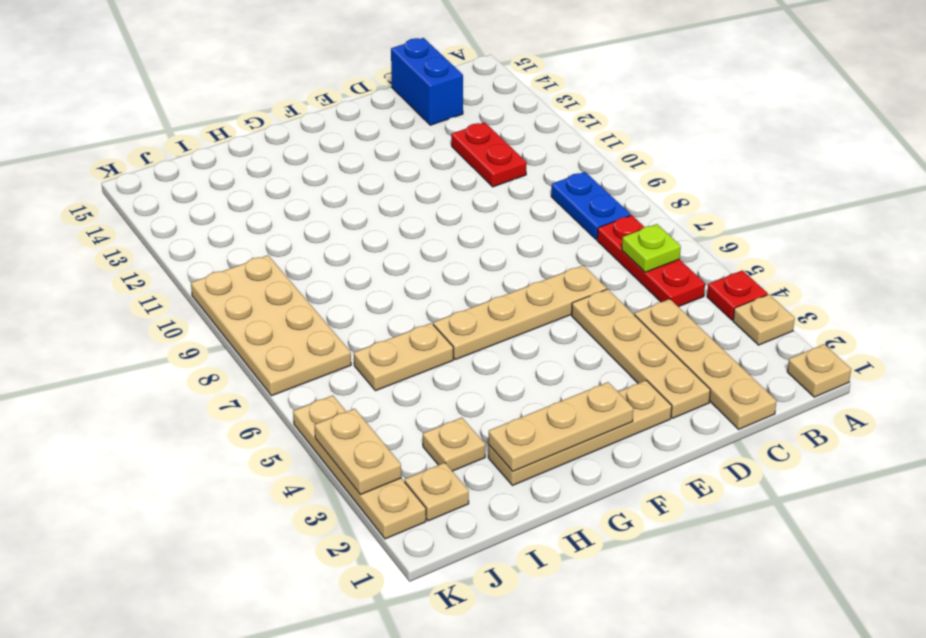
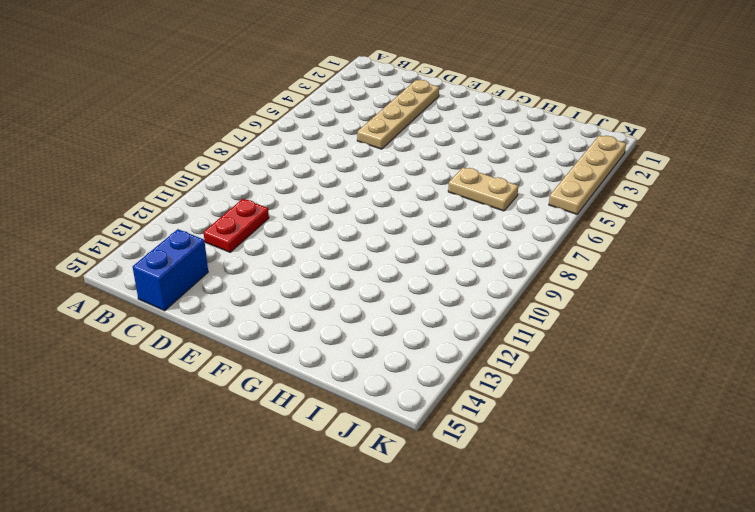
none -> tan 1x1 plate [787,344,851,397]
none -> tan 1x1 plate [733,294,795,345]
none -> red 1x1 plate [707,270,768,320]

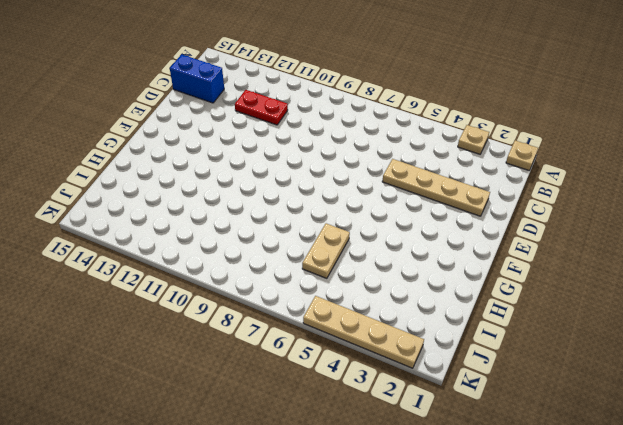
none -> red 1x1 plate [707,270,768,320]
none -> red 1x3 plate [597,215,705,307]
none -> blue 1x2 plate [551,172,631,240]

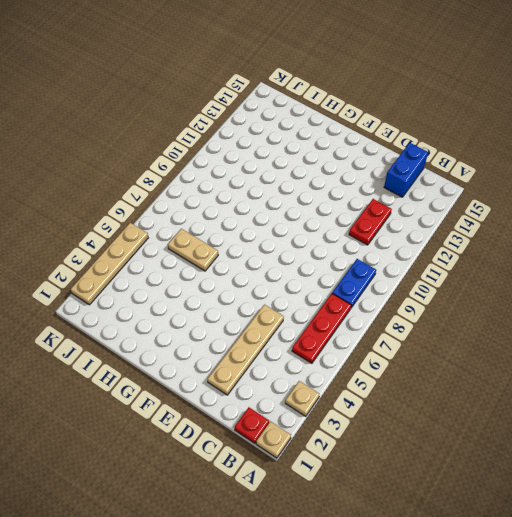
red 1x1 plate [235,407,269,443] -> red 1x1 plate moved to [707,270,768,320]
none -> tan 1x4 plate [634,299,776,429]
none -> tan 1x4 plate [433,265,607,360]
none -> tan 1x4 plate [488,380,672,486]

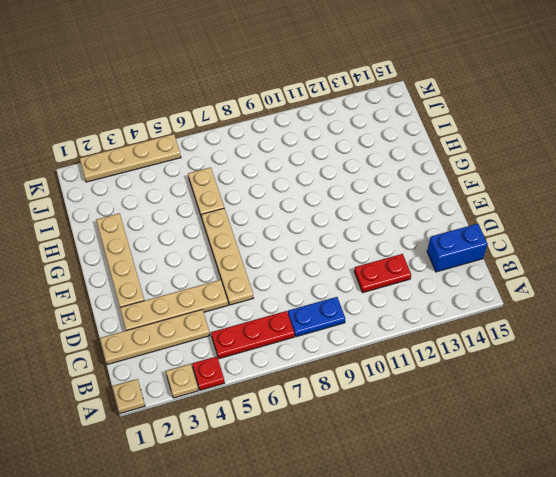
none -> tan 1x1 plate [423,418,485,471]
none -> tan 1x1 plate [405,463,469,521]
none -> tan 2x4 plate [191,255,351,396]

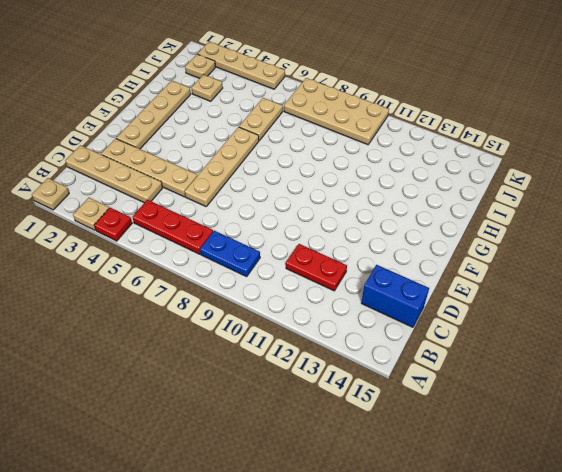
none -> lime 1x1 plate [622,224,681,272]
none -> tan 1x3 plate [489,382,633,471]
none -> tan 1x2 plate [315,409,401,495]

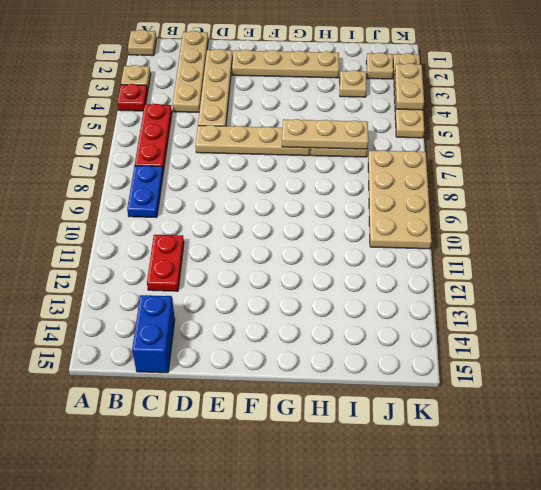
tan 1x3 plate [282,119,368,149] -> tan 1x3 plate moved to [489,382,633,471]
none -> lime 1x1 plate [622,224,681,272]

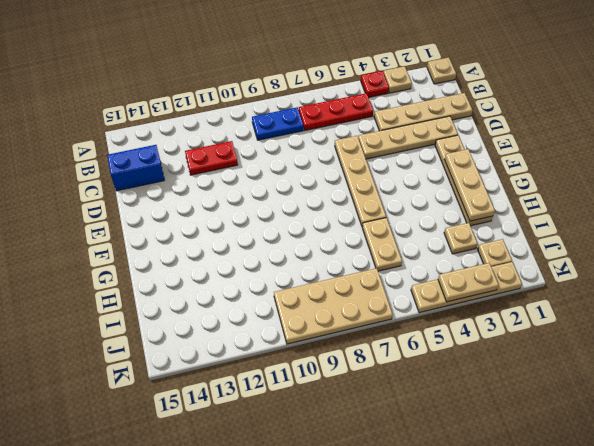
none -> lime 1x1 plate [622,224,681,272]

